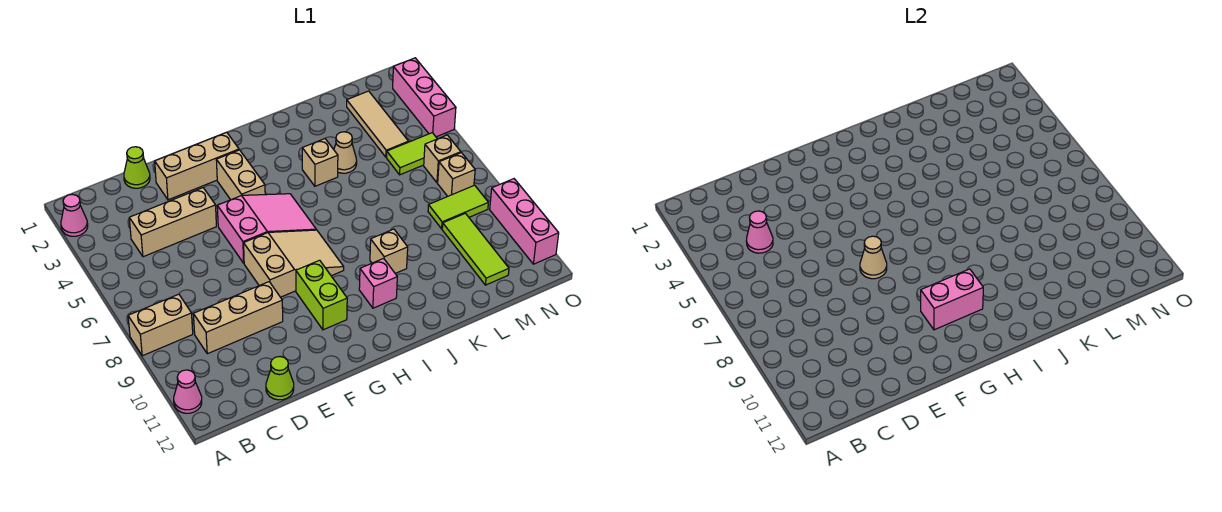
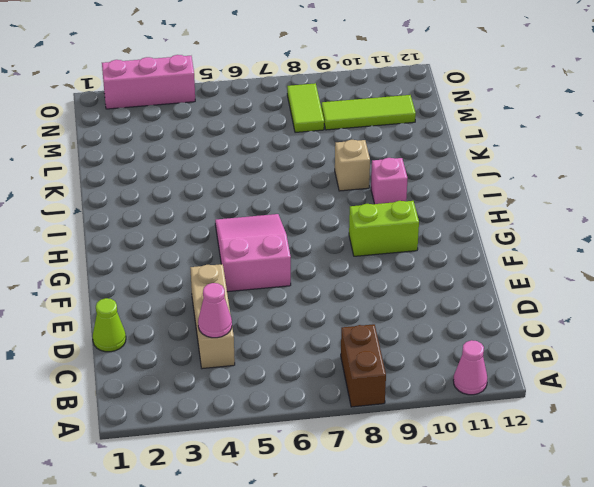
brown 1x2 brick [341,324,386,407] -> tan 1x2 brick [128,294,193,356]
none -> pink 1x1 cone [61,194,88,236]
none -> tan 1x3 brick [193,282,283,354]
none -> lime 1x1 cone [266,357,294,400]

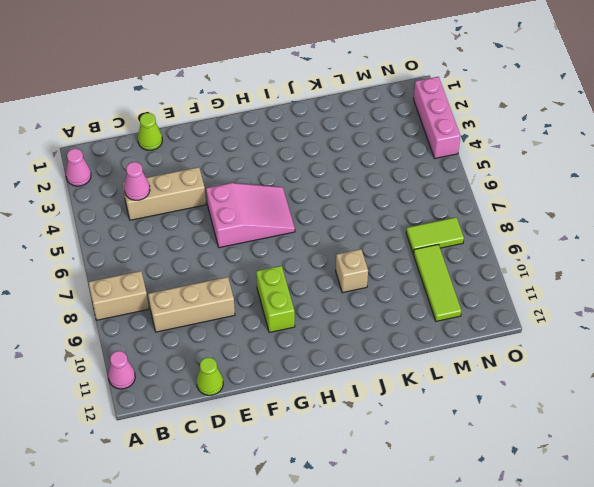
none -> tan 1x3 brick [155,132,239,200]
none -> tan 2x3 slope [244,230,344,297]
none -> tan 1x2 brick [216,150,265,200]

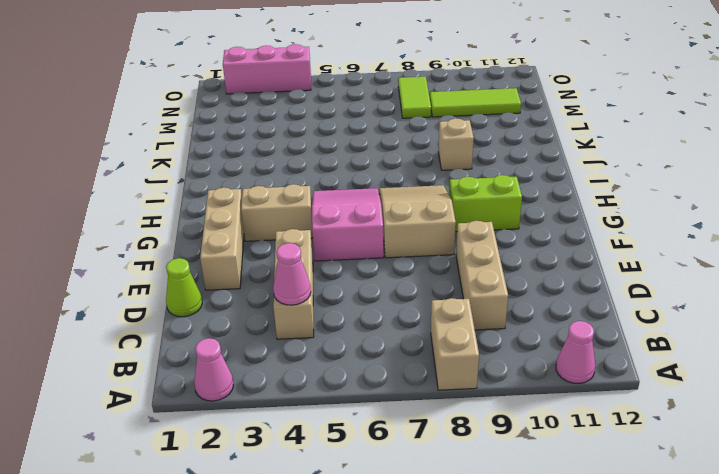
none -> lime 1x1 cone [266,357,294,400]
none -> pink 1x1 brick [359,258,397,308]
none -> tan 1x1 brick [302,139,338,186]

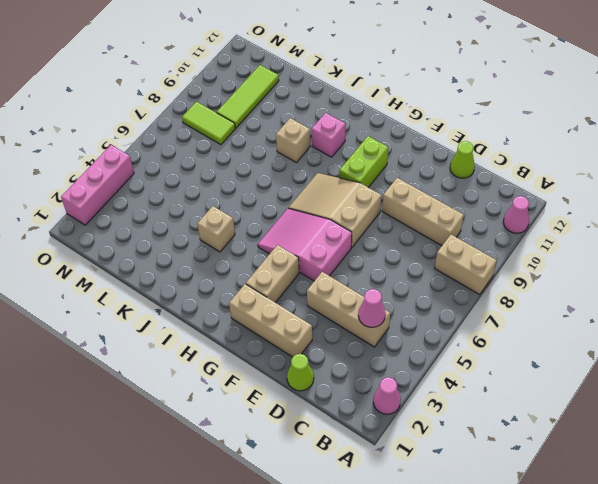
none -> tan 1x1 cone [334,132,357,173]
none -> tan 1x3 tile [347,91,408,157]
none -> lime 1x2 tile [387,133,437,175]

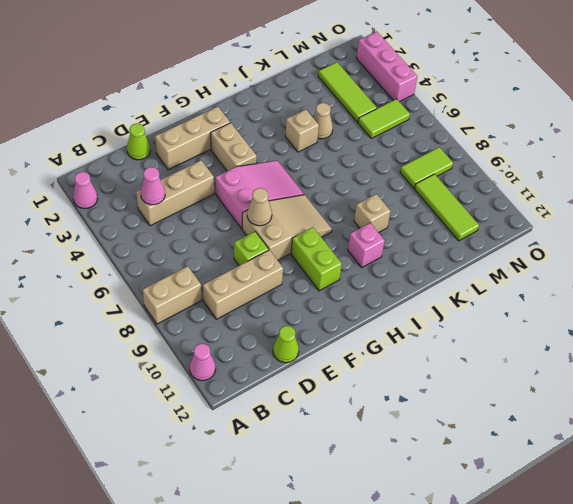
lime 1x1 brick [234,232,269,266] -> none
lime 1x3 tile [318,62,377,122] -> tan 1x3 tile [347,91,408,157]
none -> tan 1x1 brick [424,135,461,183]
none -> tan 1x1 brick [438,153,475,196]
none -> pink 1x3 brick [490,179,559,264]

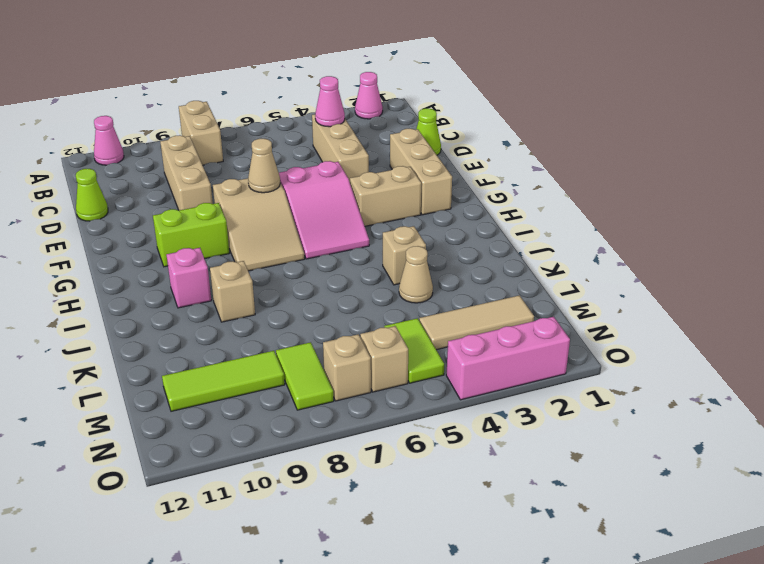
none -> pink 1x3 brick [490,179,559,264]
none -> pink 1x2 brick [921,269,983,330]

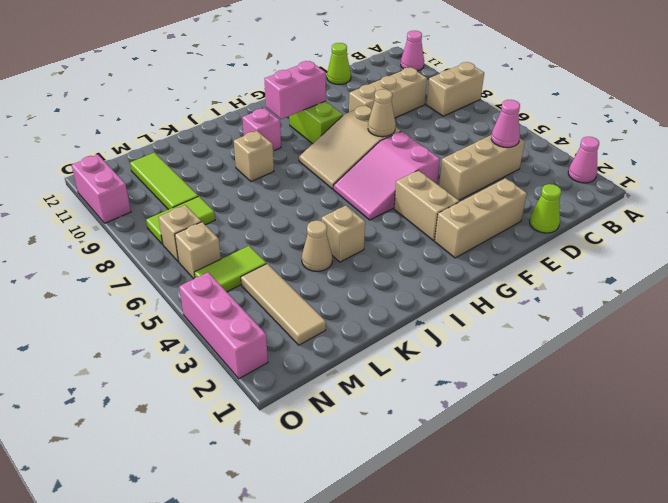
pink 1x2 brick [72,155,131,223] -> pink 1x3 brick [490,179,559,264]

